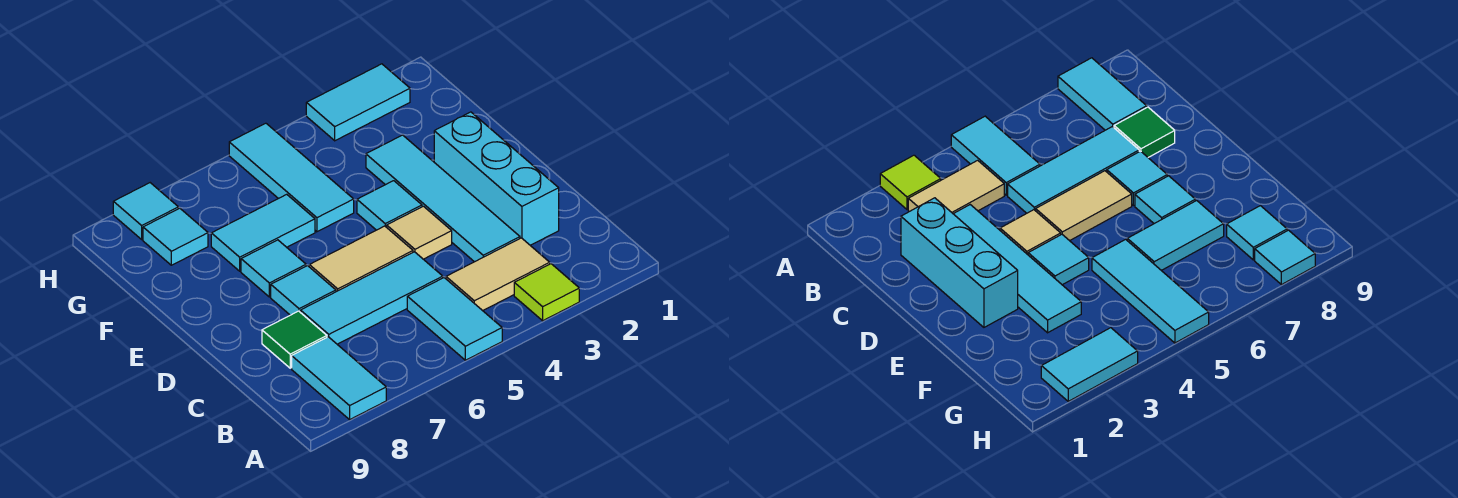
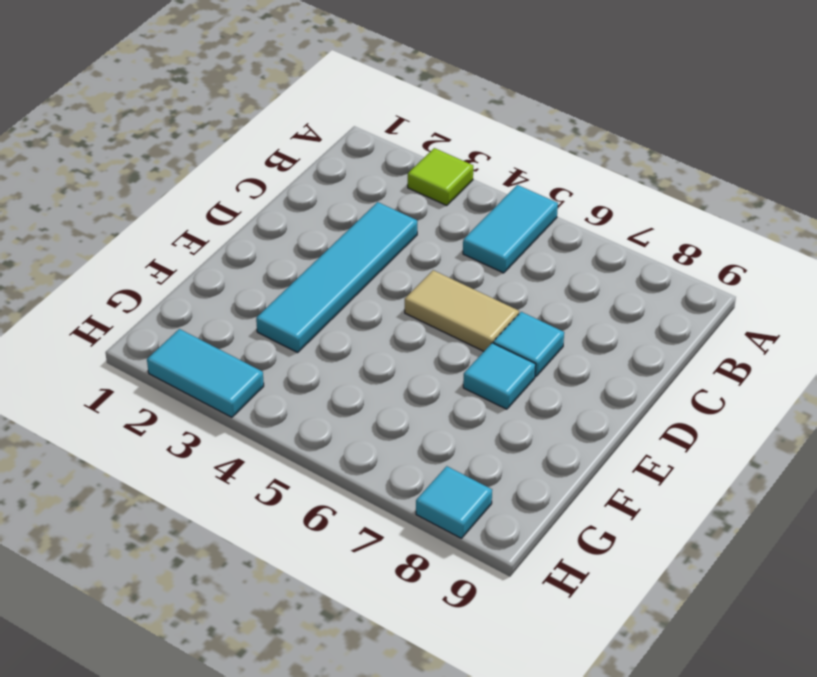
none -> cyan 1x2 tile [292,337,386,420]
none -> tan 1x2 tile [446,238,550,311]
none -> cyan 1x3 brick [434,112,559,245]

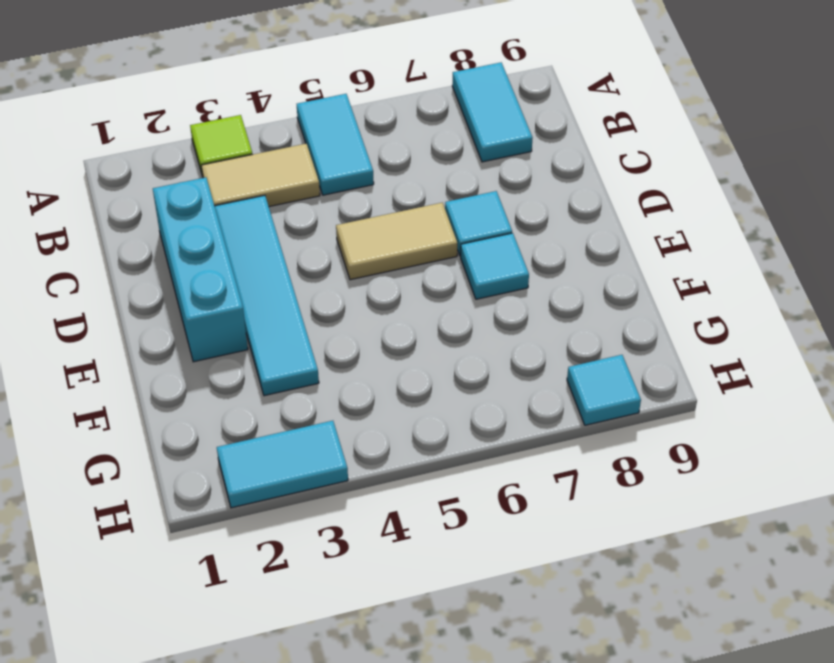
none -> cyan 1x3 tile [301,252,443,344]
none -> green 1x1 tile [262,311,327,368]
none -> tan 1x1 tile [387,206,452,259]

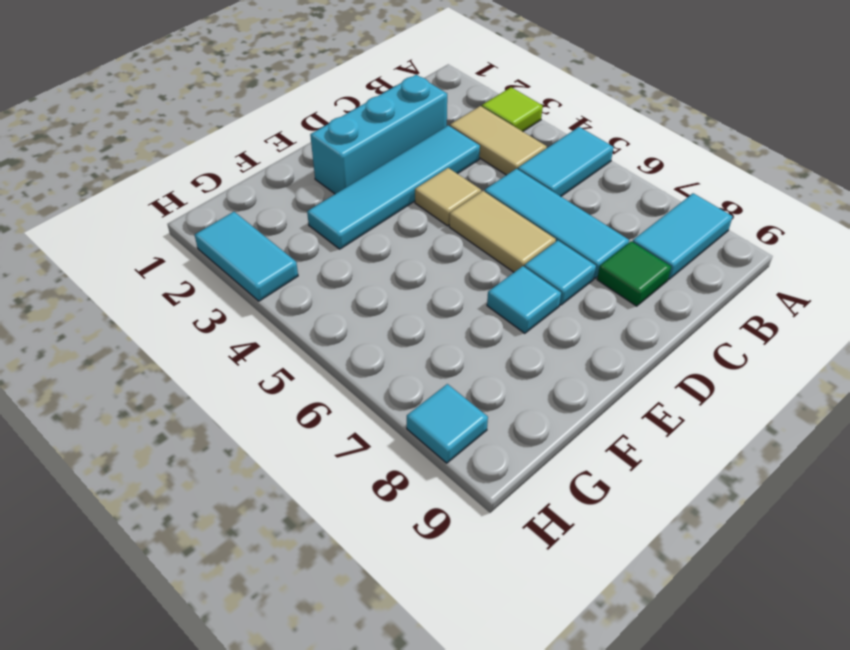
none -> cyan 1x1 tile [357,181,422,230]
none -> cyan 1x3 tile [229,123,354,232]
none -> cyan 1x2 tile [211,194,315,271]

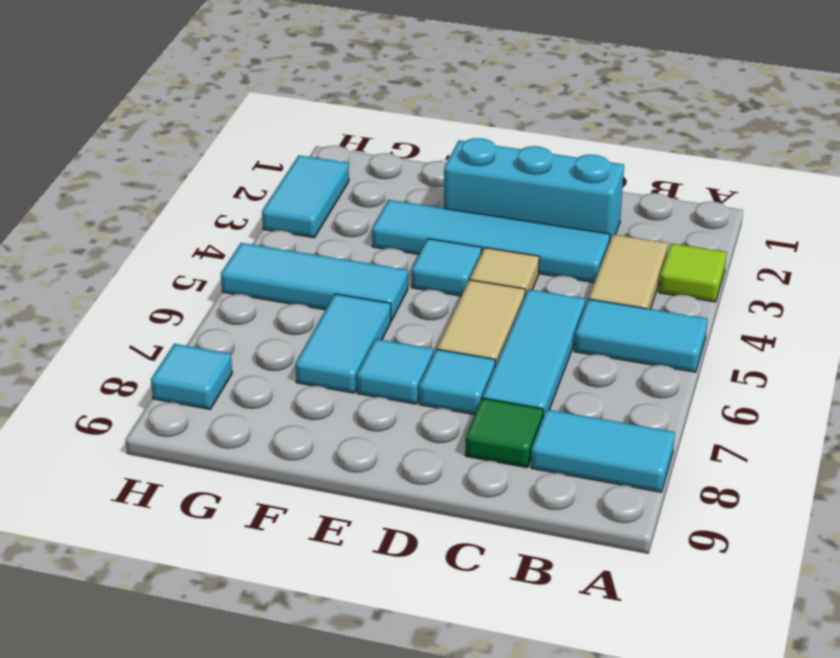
none -> cyan 1x1 tile [143,208,208,265]

